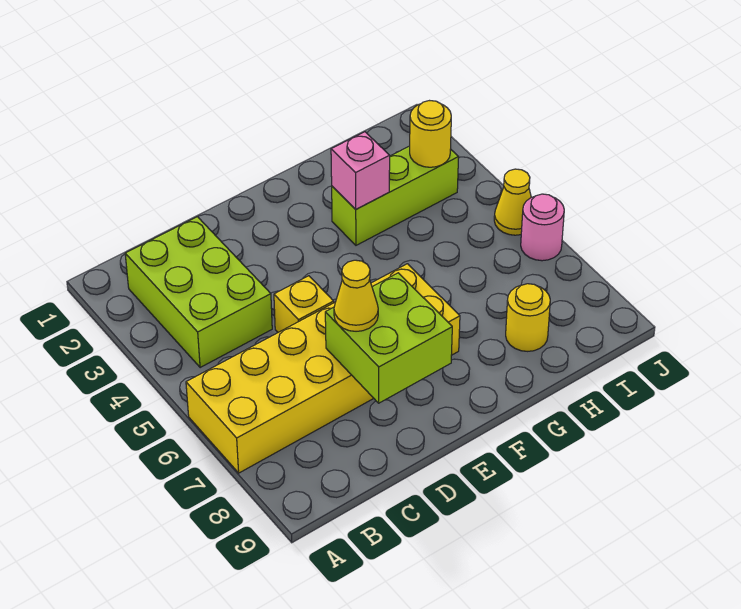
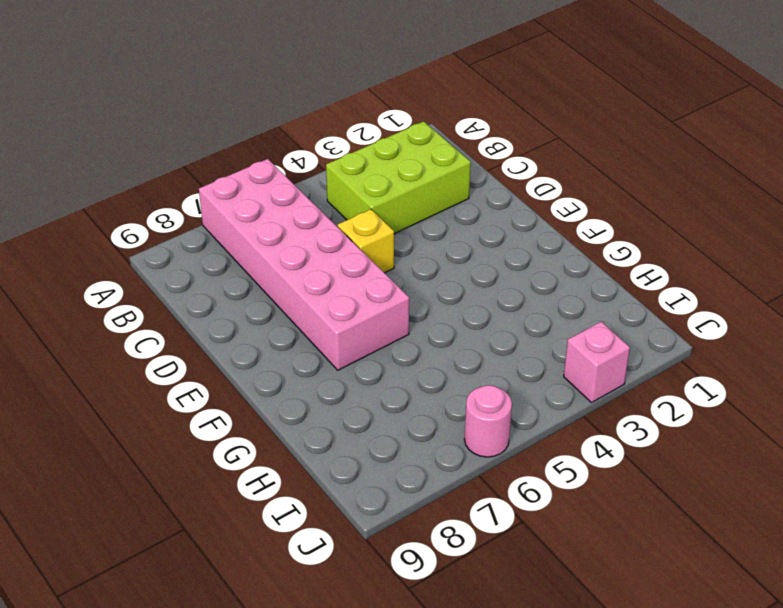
pink 2x6 brick [199,159,409,370] -> yellow 2x6 brick [186,264,460,473]
pink 1x1 brick [564,322,630,403] -> pink 1x1 brick moved to [331,132,390,209]
none -> lime 1x3 brick [332,146,459,245]
none -> yellow 1x1 round brick [506,284,550,351]

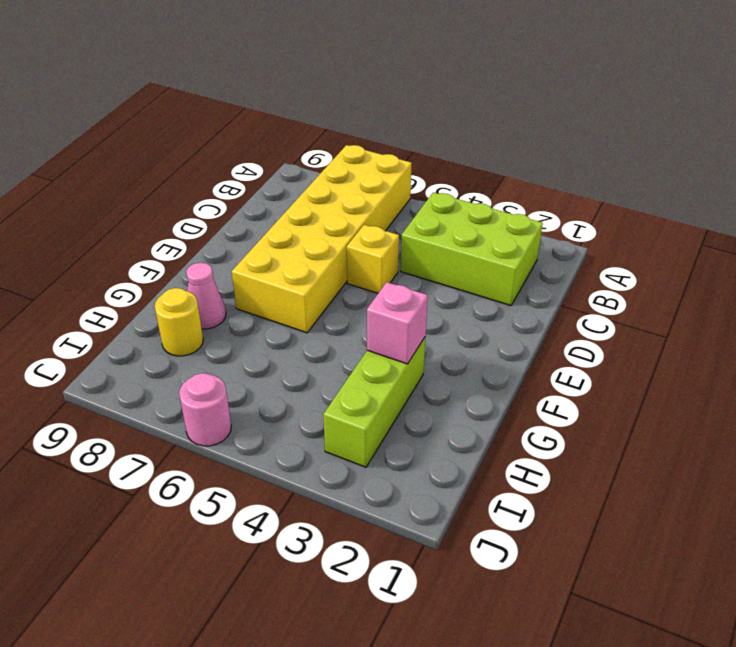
pink 1x1 cone [186,263,226,329] -> none
none -> yellow 1x1 cone [494,169,531,235]
none -> lime 2x2 brick [325,273,452,403]

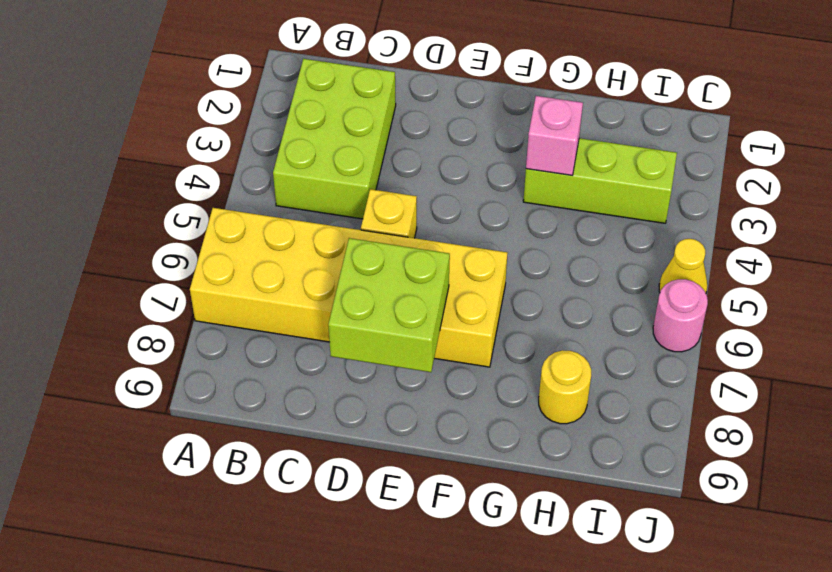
none -> yellow 1x1 round brick [410,101,451,167]
none -> yellow 1x1 cone [334,260,378,331]

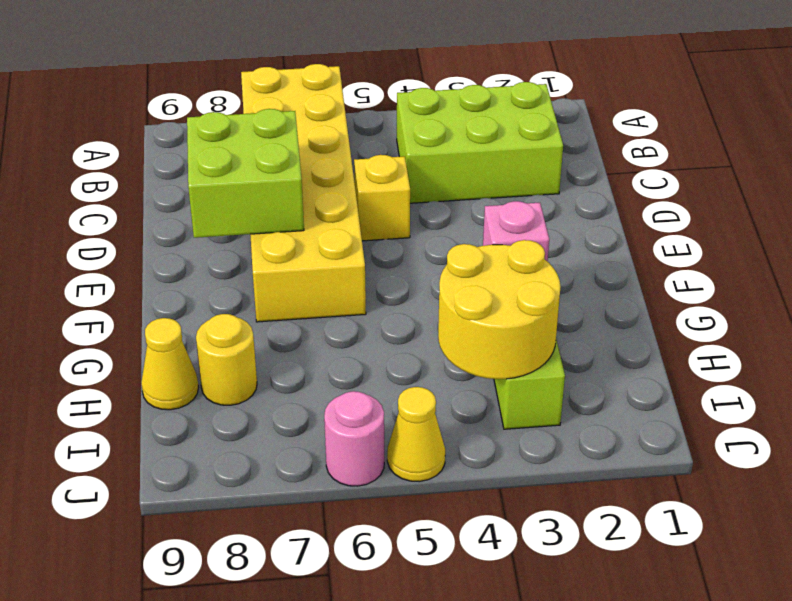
yellow 2x2 round brick [438,240,561,379] -> yellow 1x1 round brick [410,101,451,167]
yellow 1x1 cone [141,318,198,410] -> yellow 1x1 cone moved to [334,260,378,331]

